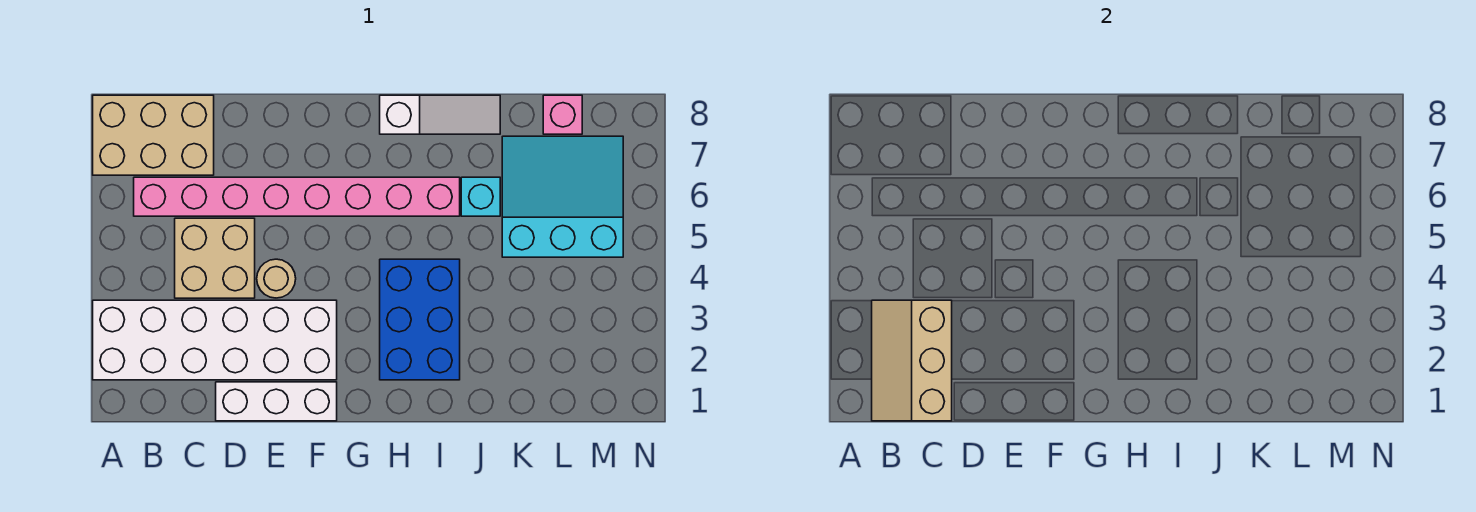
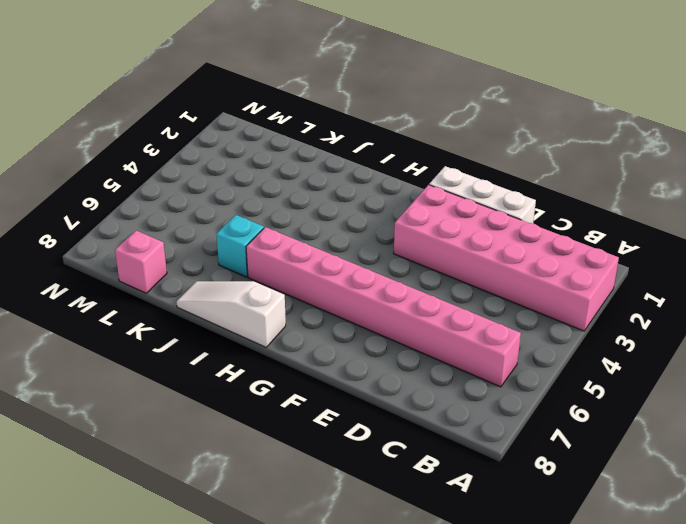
pink 2x6 brick [394,185,619,331] -> white 2x6 brick [93,300,337,380]
none -> tan 2x3 brick [93,95,214,175]
none -> tan 2x2 brick [175,218,255,298]
none -> tan 1x1 round brick [257,259,296,298]

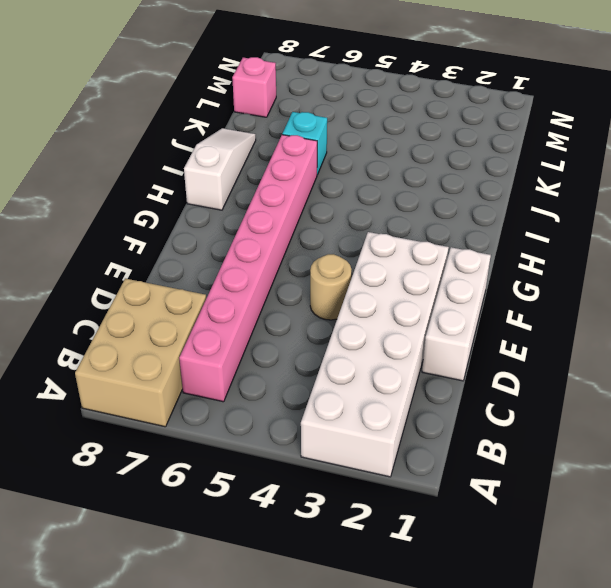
none -> tan 2x2 brick [175,218,255,298]
none -> blue 2x3 brick [380,259,460,380]
none -> cyan 3x3 slope [502,136,623,257]

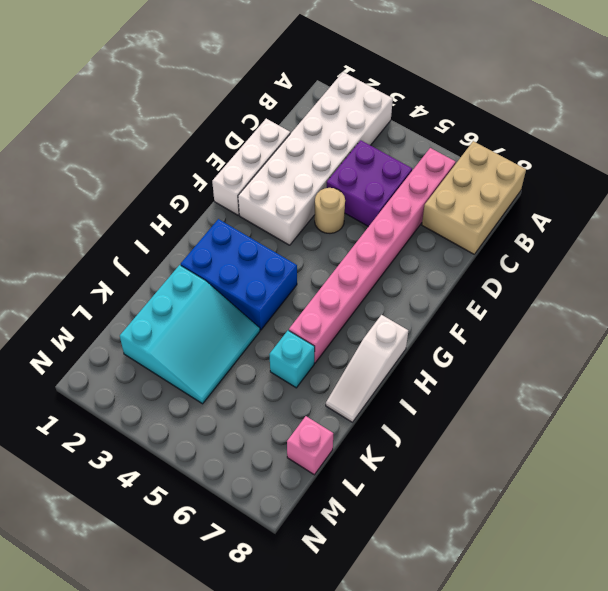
purple 2x2 brick [327,140,412,227] -> tan 2x2 brick [175,218,255,298]
cyan 3x3 slope [120,265,260,404] -> cyan 3x3 slope moved to [502,136,623,257]
none -> tan 2x3 slope [872,300,952,421]

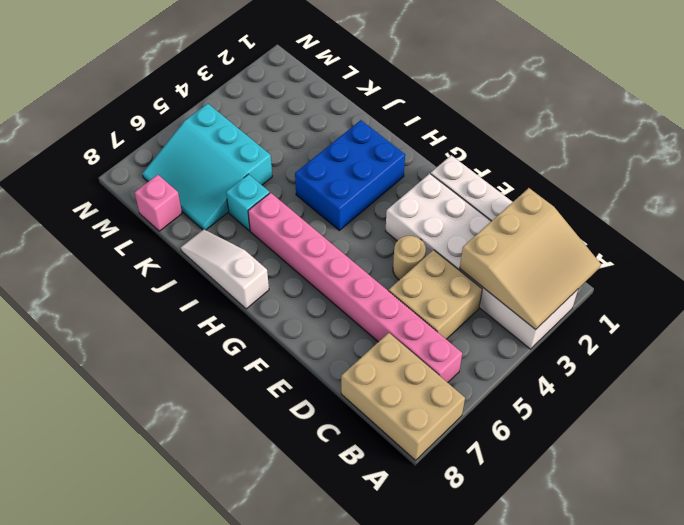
tan 3x3 slope [460,188,601,330] -> tan 2x3 slope [872,300,952,421]

